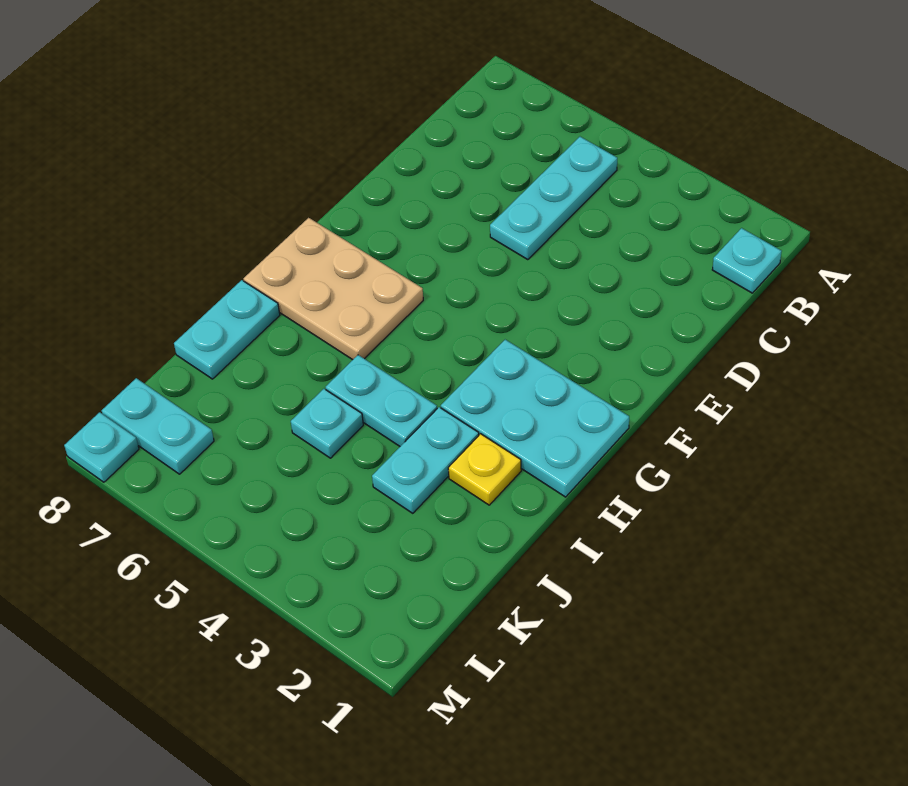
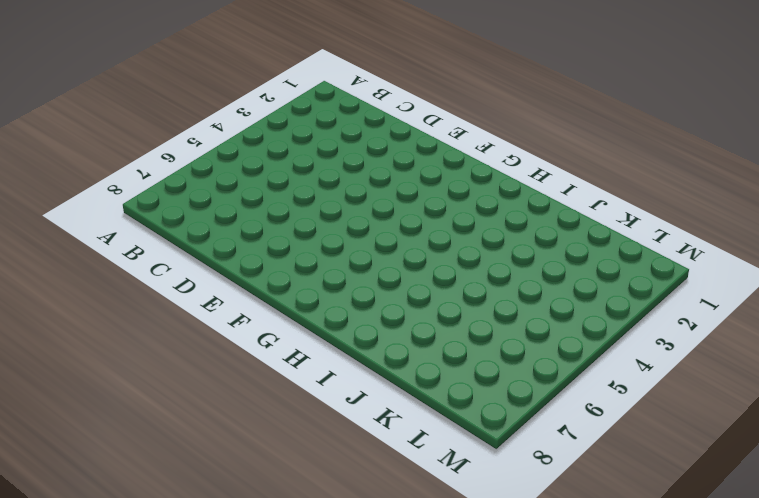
none -> cyan 1x1 plate [712,228,782,293]
none -> cyan 1x3 plate [490,137,617,260]

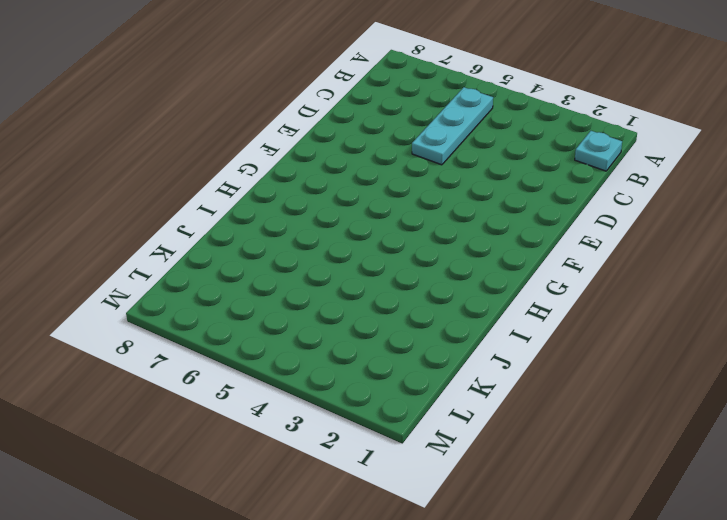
none -> cyan 2x3 plate [441,340,629,497]
none -> tan 2x3 plate [244,218,423,360]

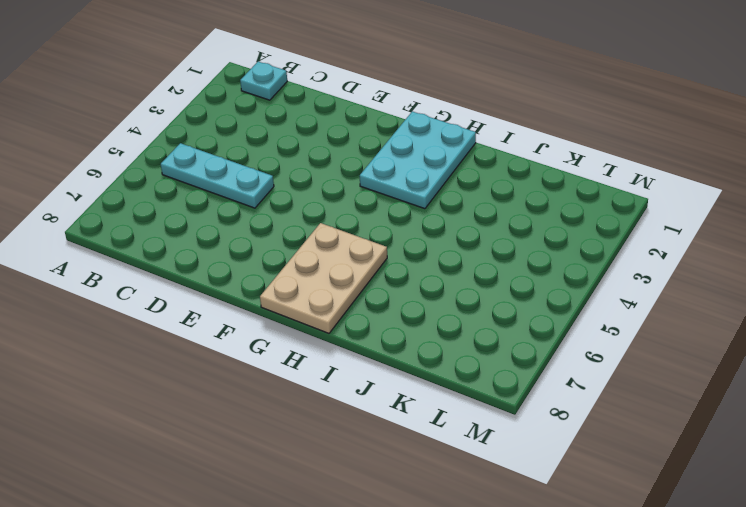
none -> yellow 1x1 plate [448,434,521,505]
none -> cyan 1x2 plate [372,407,479,513]

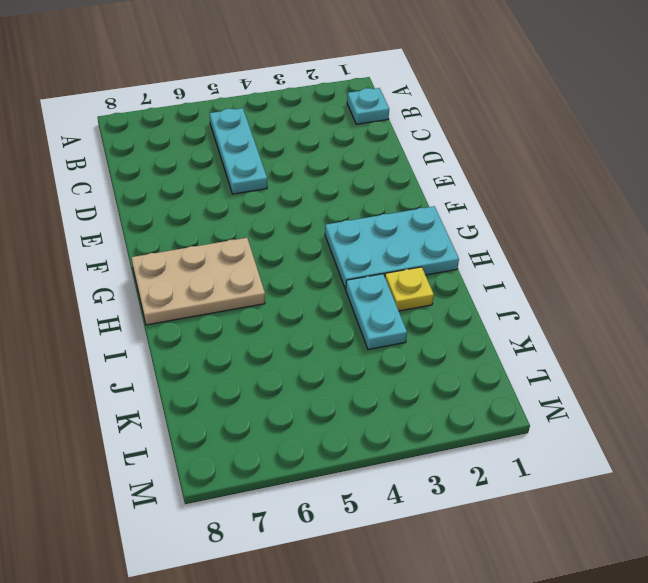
none -> cyan 1x2 plate [326,355,437,446]
none -> cyan 1x2 plate [174,280,280,379]

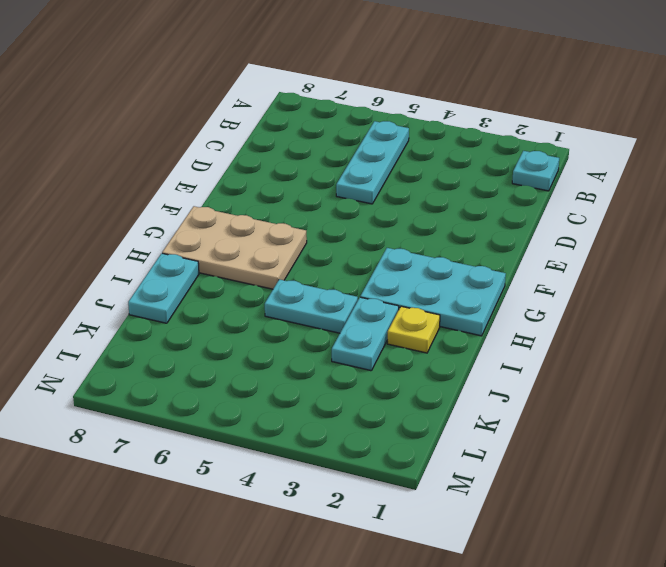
none -> cyan 1x1 plate [291,389,363,458]
none -> cyan 1x2 plate [102,378,214,474]

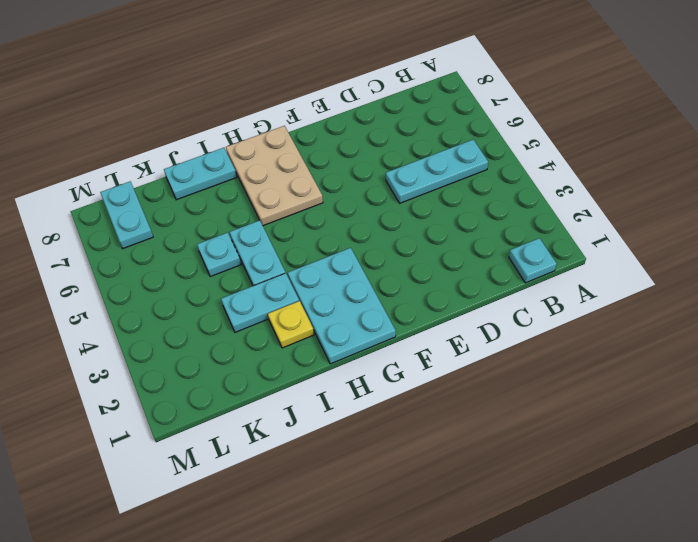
none -> cyan 1x1 plate [64,412,139,482]

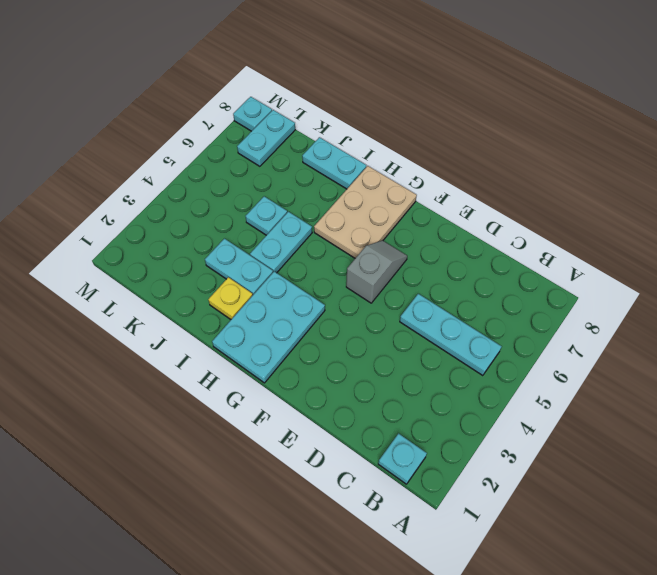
grey 1x2 slope [346,241,407,303] -> none

